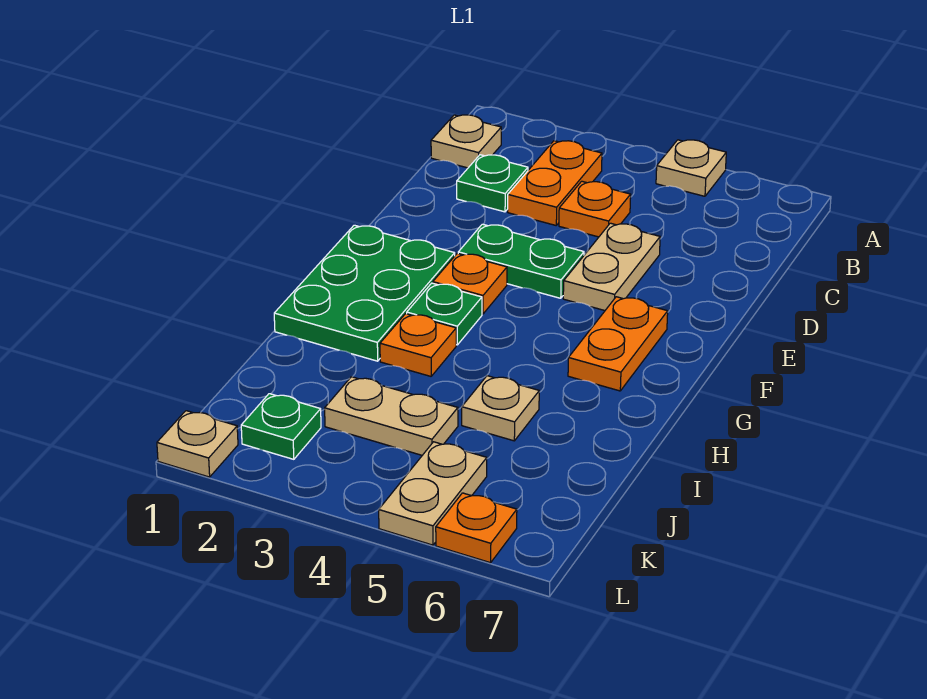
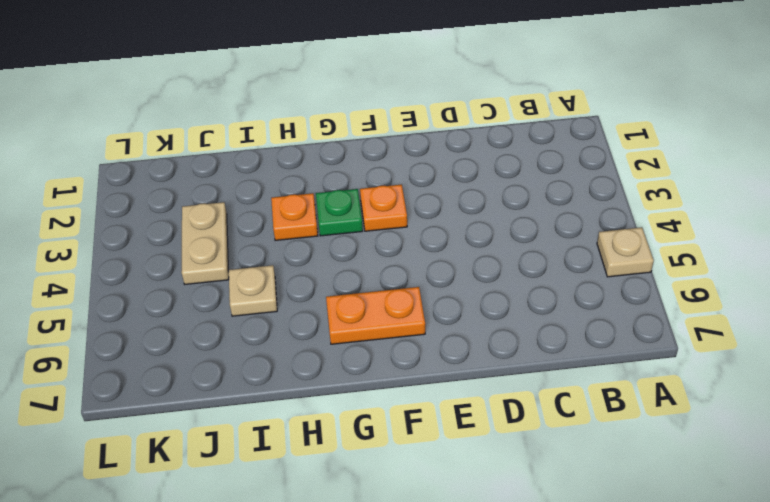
none -> tan 1x1 plate [431,115,501,168]
none -> orange 1x2 plate [508,141,602,225]
none -> green 1x1 plate [457,155,528,212]

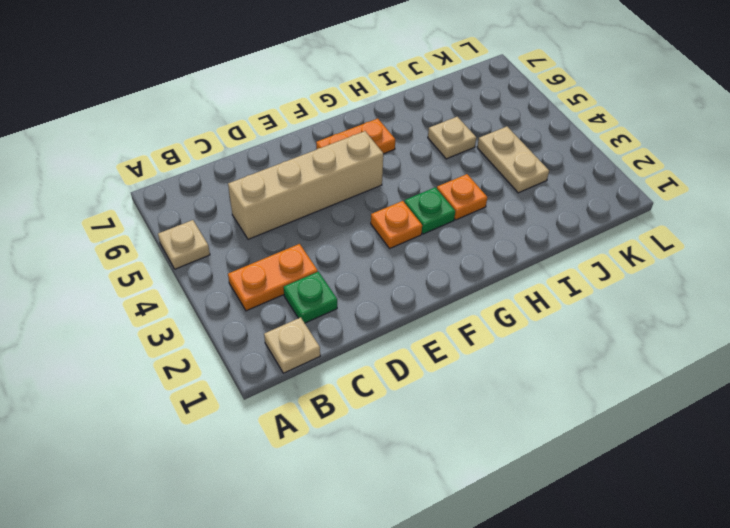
tan 1x4 brick [228,131,383,239] -> tan 1x2 plate [563,223,660,311]
none -> orange 1x1 plate [559,181,631,237]
none -> green 1x2 plate [458,224,584,298]
none -> green 2x3 plate [274,225,455,361]

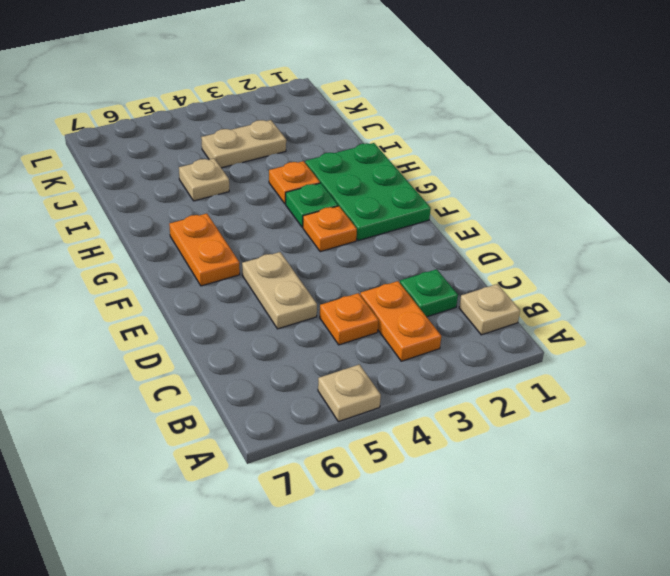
none -> green 1x2 plate [458,224,584,298]
none -> green 1x1 plate [241,394,321,459]
none -> tan 1x2 plate [379,442,487,545]

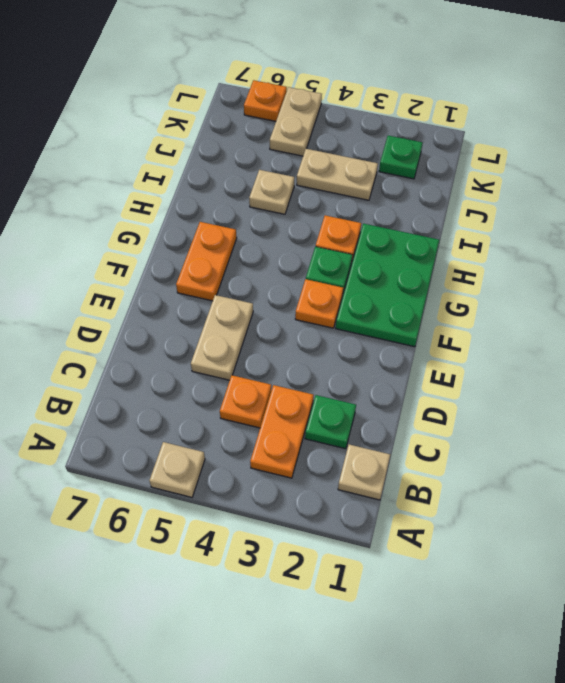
none -> green 1x2 plate [458,224,584,298]
none -> tan 1x1 plate [157,411,238,477]

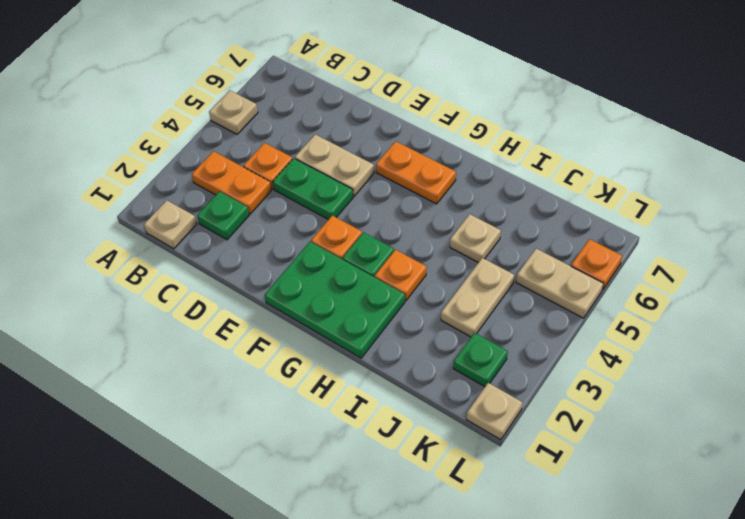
green 1x2 plate [273,158,353,220] -> green 1x2 plate turned to [458,224,584,298]

